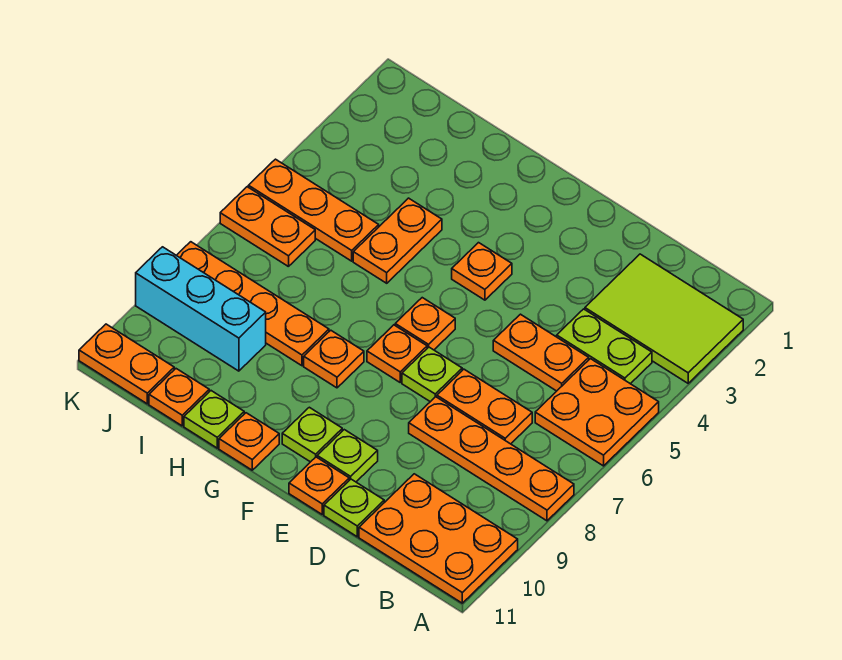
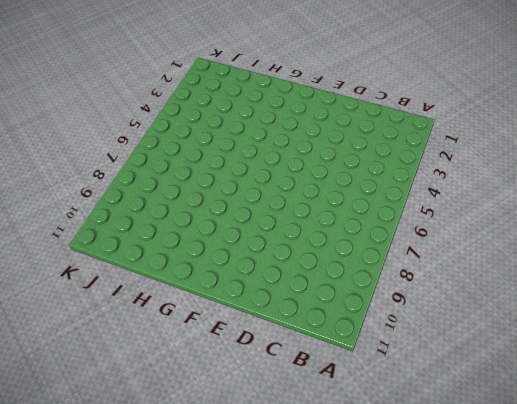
none -> lime 2x3 tile [585,254,743,383]
none -> orange 2x2 plate [535,359,659,466]
none -> orange 1x4 plate [409,397,574,521]

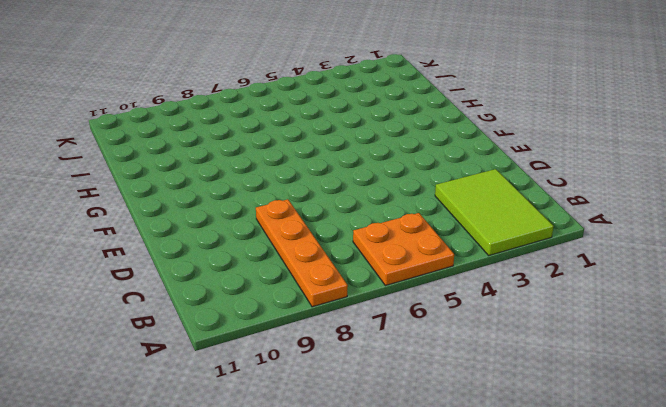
none -> orange 2x3 plate [359,474,518,603]
none -> lime 1x2 plate [557,309,652,384]
none -> orange 1x2 plate [493,314,589,391]

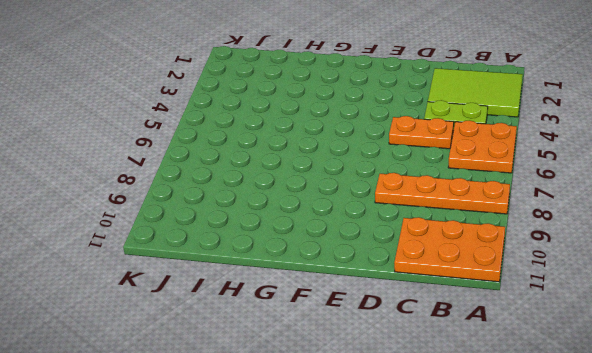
none -> orange 1x2 plate [437,369,532,444]
none -> lime 1x1 plate [324,479,384,537]
none -> lime 1x1 plate [402,347,462,402]

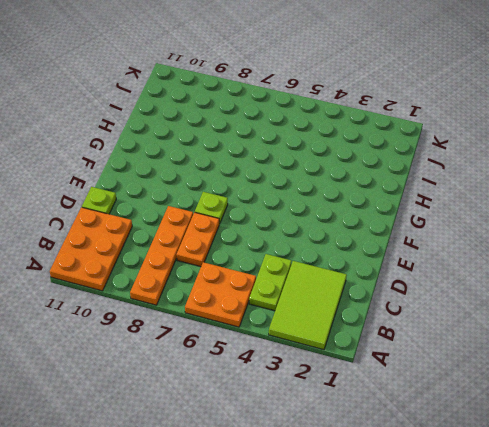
none -> orange 1x2 plate [493,314,589,391]
none -> lime 1x1 plate [317,430,378,482]
none -> orange 1x1 plate [289,457,349,514]

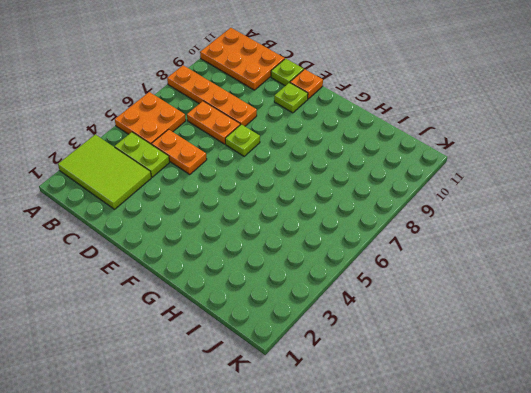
none -> orange 1x1 plate [452,243,512,300]
none -> orange 1x1 plate [395,298,455,350]
none -> orange 1x1 plate [367,325,427,382]

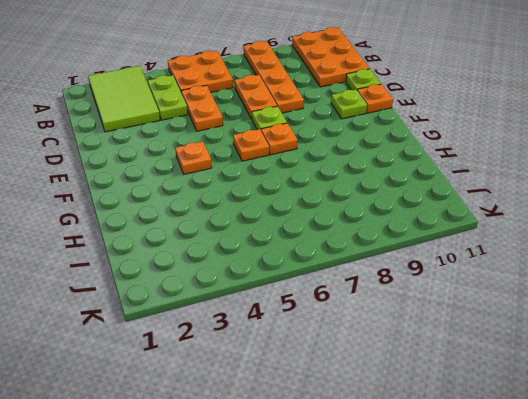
none -> lime 1x1 plate [282,407,342,462]
none -> orange 1x1 plate [304,330,364,388]
none -> orange 1x1 plate [219,413,279,470]

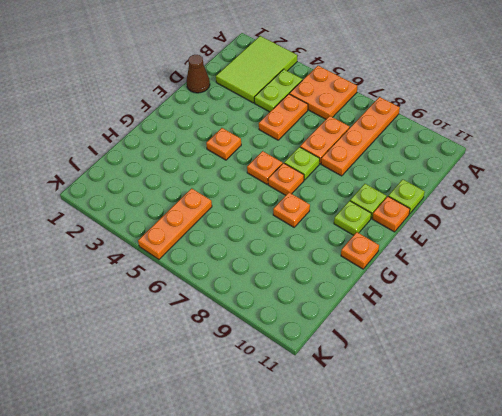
brown 1x1 cone [186,55,210,93] -> none
none -> orange 2x3 plate [359,474,518,603]
none -> orange 1x2 plate [353,198,442,283]
none -> orange 1x4 plate [177,242,329,366]

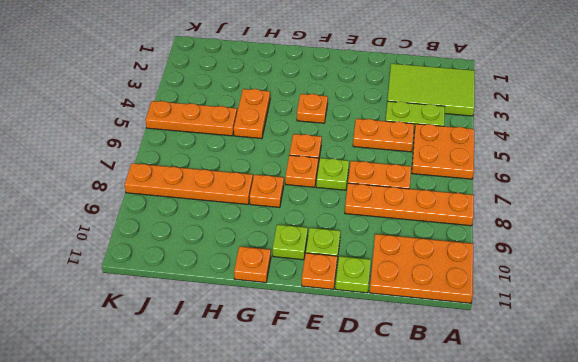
none -> lime 1x1 plate [184,391,244,448]
none -> cyan 1x3 brick [136,247,266,371]
none -> orange 1x1 plate [149,369,209,426]

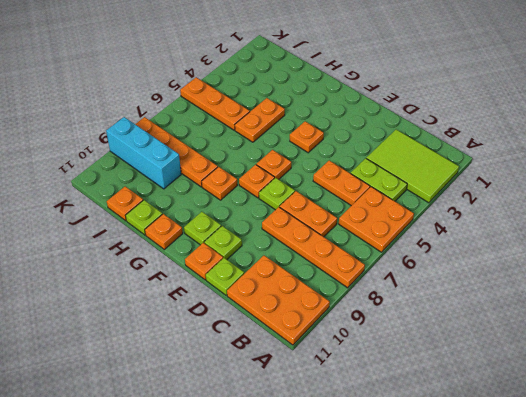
none -> orange 1x2 plate [220,187,315,267]
none -> orange 1x2 plate [79,324,174,404]

